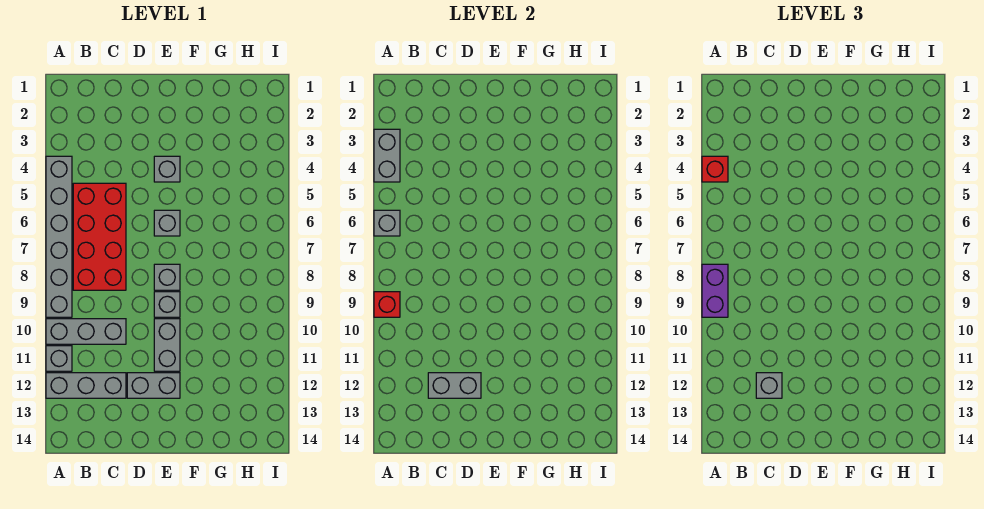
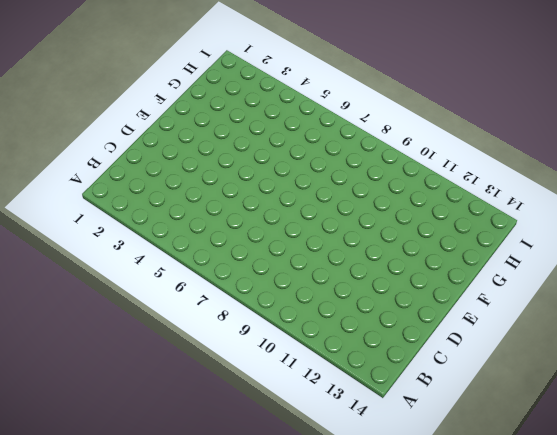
none -> grey 1x6 brick [46,156,72,317]
none -> grey 1x3 brick [46,319,126,344]
none -> grey 1x1 brick [46,346,72,371]

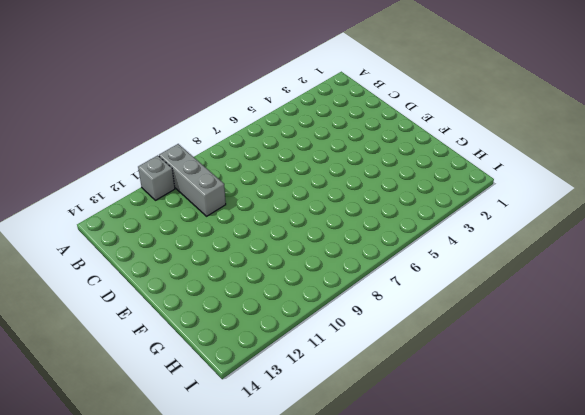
none -> grey 1x6 brick [46,156,72,317]
none -> grey 1x3 brick [46,373,126,398]
none -> red 2x4 brick [73,183,126,290]

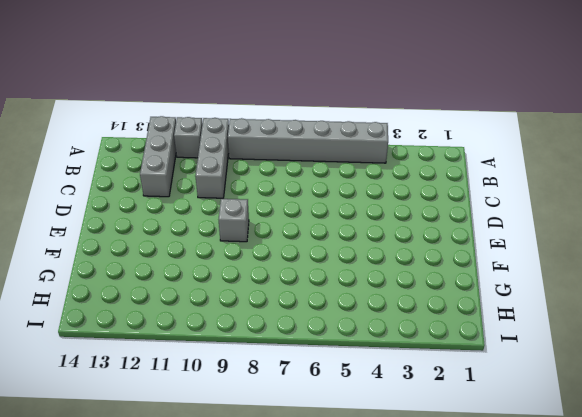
none -> red 2x4 brick [73,183,126,290]
none -> grey 1x2 brick [127,373,180,398]
none -> grey 1x1 brick [154,156,180,182]

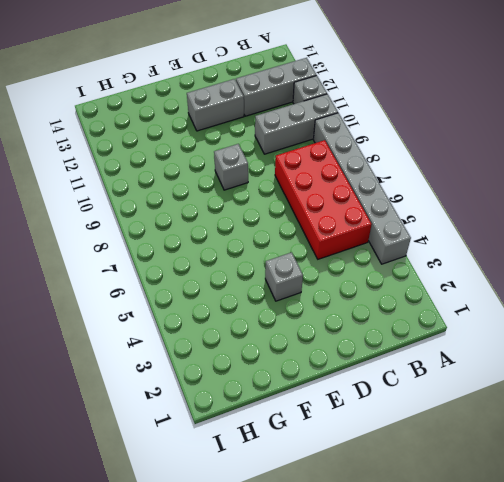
none -> grey 1x1 brick [154,210,180,236]
none -> grey 1x1 brick [154,264,180,290]
none -> grey 1x2 brick [154,319,180,371]

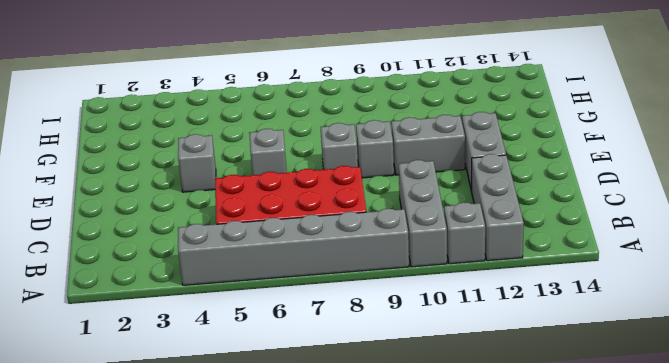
none -> grey 1x2 brick [374,129,400,182]
none -> grey 1x1 brick [374,210,400,236]
none -> red 1x1 brick [374,292,400,317]

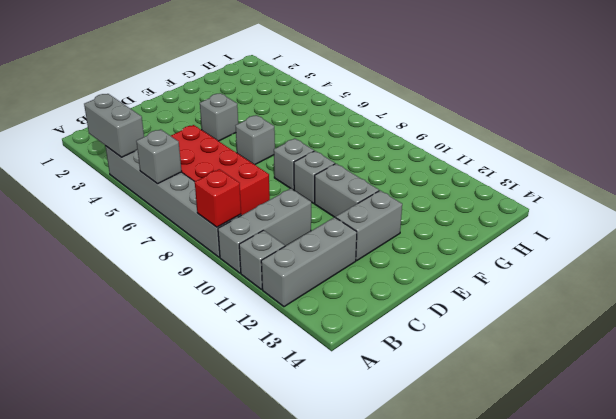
none -> grey 1x2 brick [428,373,481,398]
none -> red 1x1 brick [702,156,728,182]
none -> purple 1x2 brick [702,264,728,317]

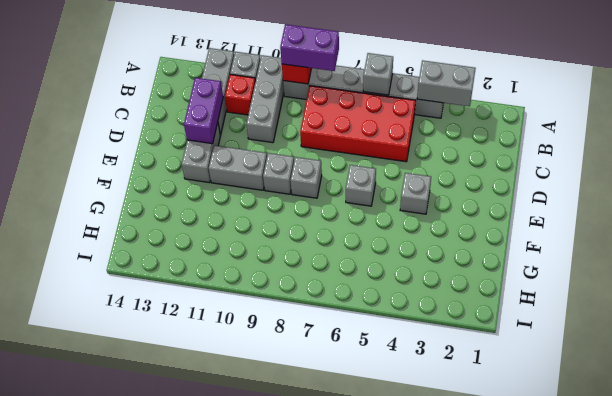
red 1x1 brick [225,75,255,115] -> red 1x1 brick moved to [702,156,728,182]
purple 1x2 brick [184,78,223,144] -> grey 1x2 brick [428,373,481,398]
none -> grey 1x1 brick [756,373,782,398]

